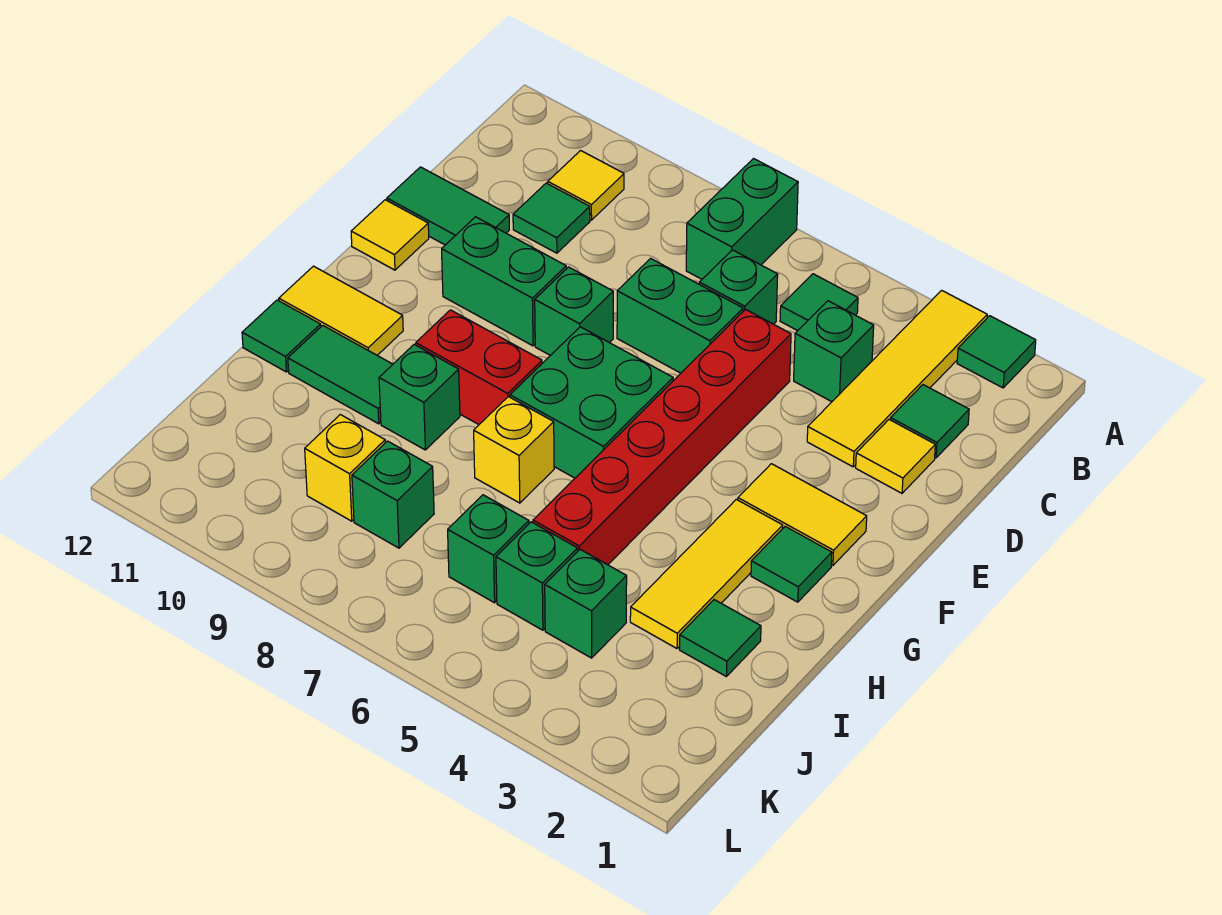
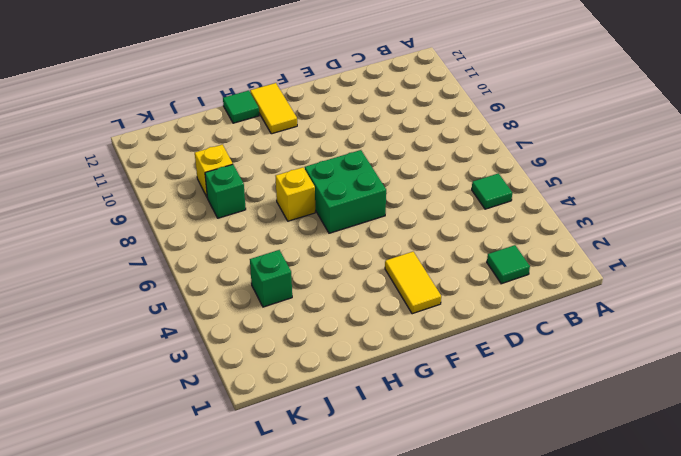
none -> green 1x1 tile [957,316,1036,388]
none -> yellow 1x4 tile [807,290,987,467]
none -> green 1x2 brick [686,159,798,279]
none -> yellow 1x1 tile [548,151,624,220]

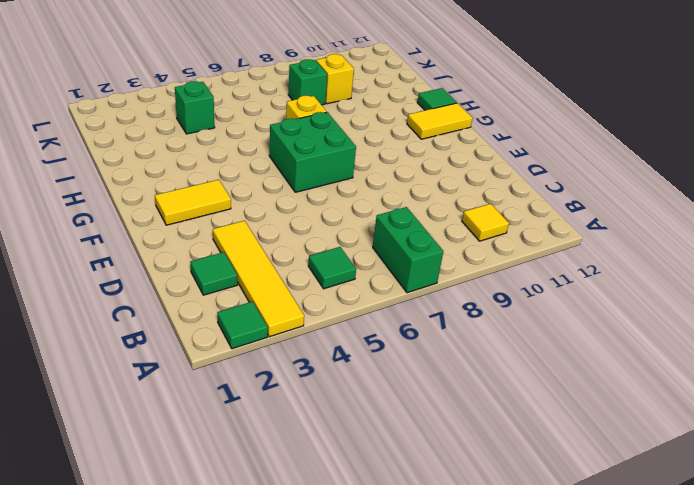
none -> green 1x1 brick [794,301,874,402]
none -> green 1x1 brick [699,250,778,324]
none -> green 1x1 tile [513,183,590,253]
none -> yellow 1x1 tile [856,420,935,493]

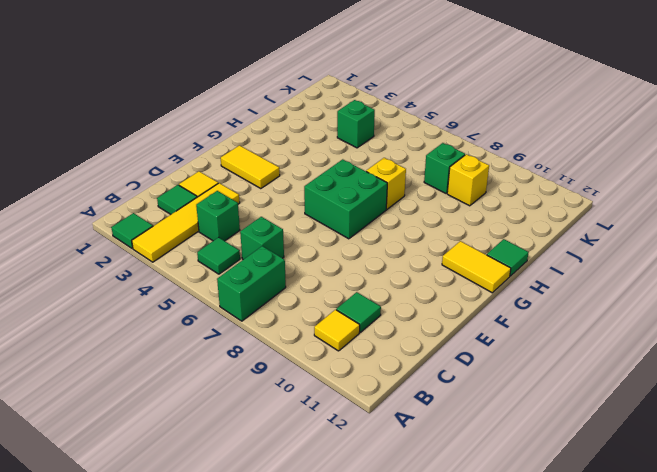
none -> red 1x6 brick [533,309,791,565]
none -> green 1x2 brick [617,259,743,373]
none -> green 1x2 tile [387,167,509,245]
none -> green 1x1 brick [535,267,613,356]

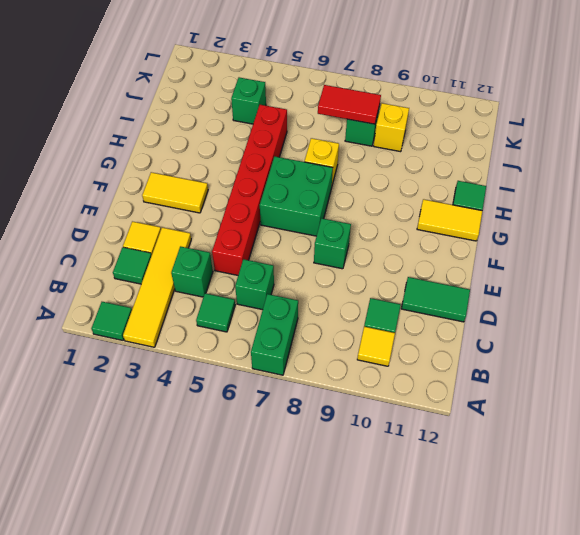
red 1x2 tile [318,85,381,124] -> none
none -> green 1x2 brick [617,259,743,373]
none -> green 1x2 brick [442,217,566,346]
none -> yellow 1x1 tile [351,200,429,270]
none -> green 1x1 tile [751,526,832,602]

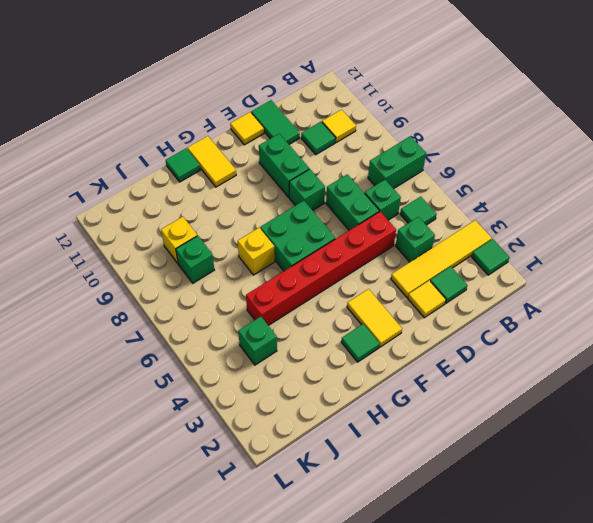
none -> yellow 1x3 tile [630,499,783,648]
none -> red 1x2 brick [416,310,542,424]
none -> green 1x1 brick [379,345,460,450]
none -> green 1x2 tile [288,325,393,424]

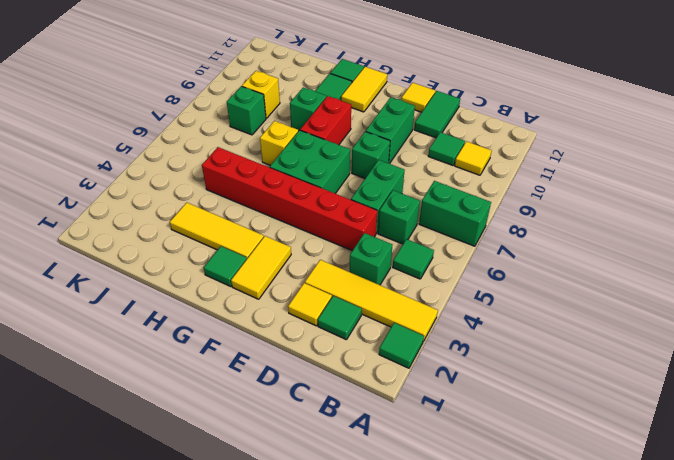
none -> green 1x1 tile [679,600,761,676]
none -> green 1x1 brick [545,550,627,658]
none -> green 1x1 brick [496,522,578,630]
none -> green 1x1 brick [448,495,529,603]

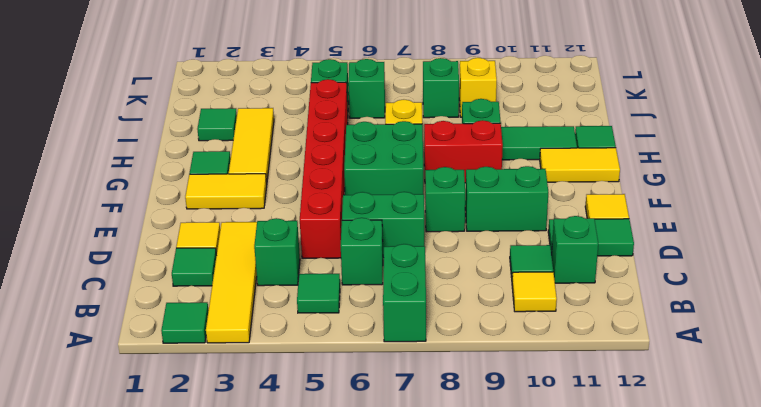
green 1x1 brick [551,216,598,283] -> green 1x1 brick moved to [545,550,627,658]

